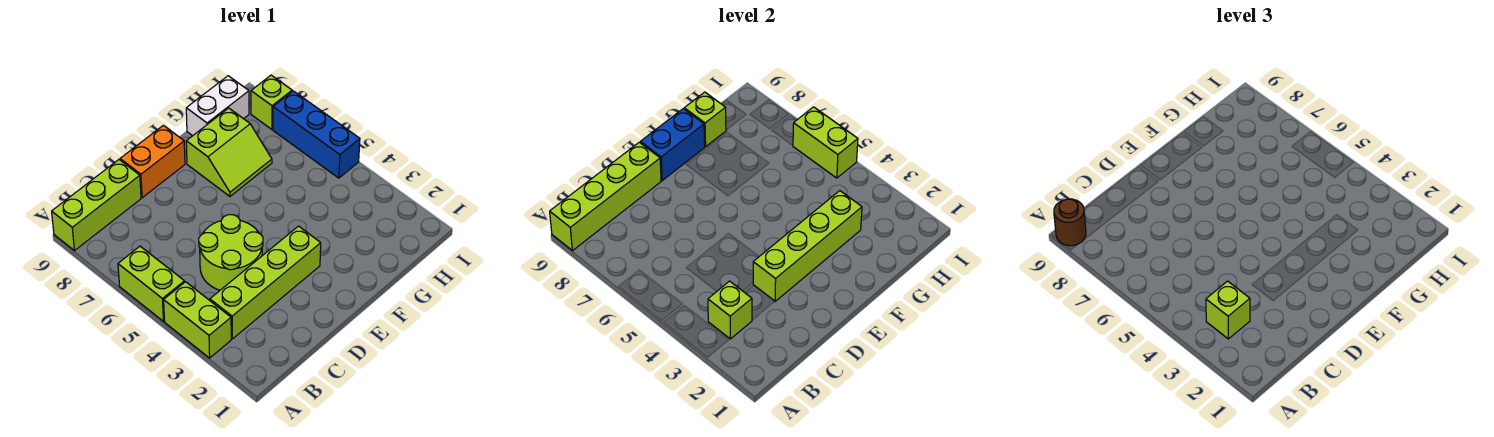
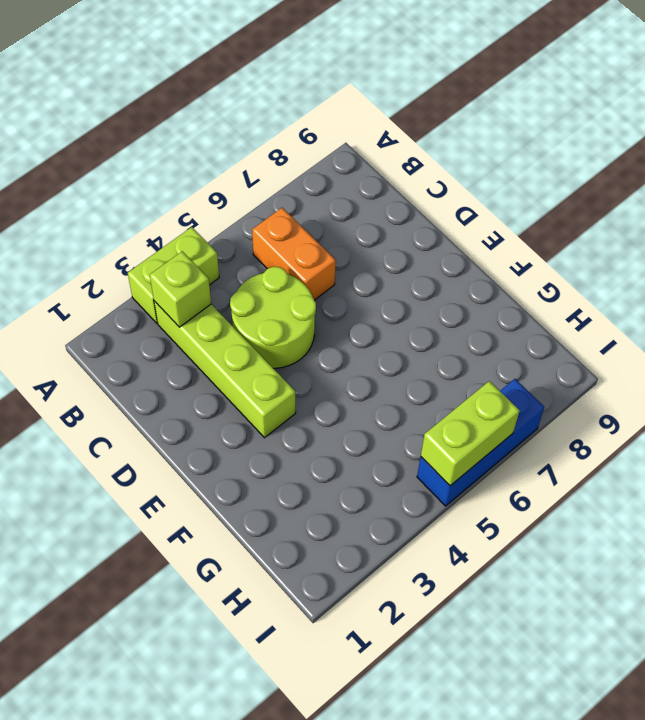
orange 1x2 brick [252,208,336,300] -> orange 1x2 brick moved to [120,125,185,198]
none -> lime 1x2 brick [118,246,185,321]
none -> lime 1x3 brick [52,160,141,251]
none -> lime 2x2 slope [186,108,272,196]

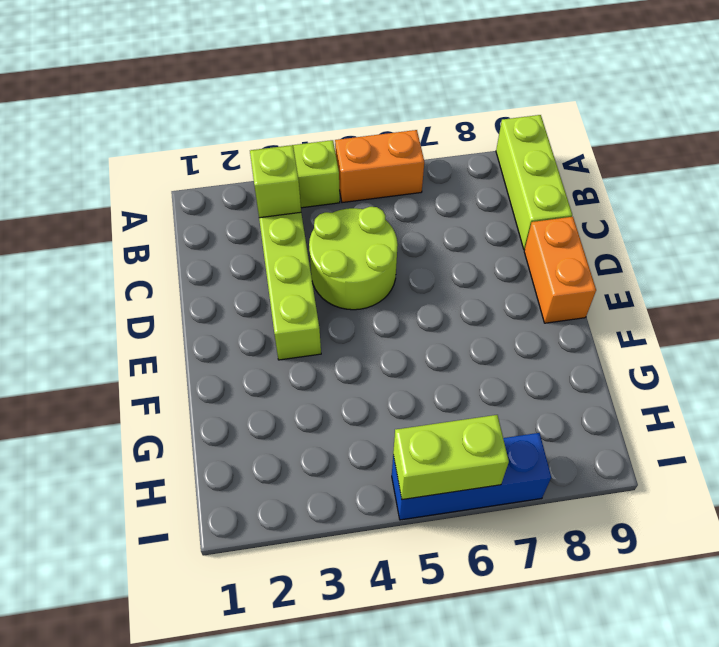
orange 1x2 brick [335,130,424,203] -> lime 1x2 brick [118,246,185,321]
none -> lime 2x2 slope [186,108,272,196]
none -> white 1x2 brick [186,76,249,136]
none -> lime 1x1 brick [251,75,292,129]

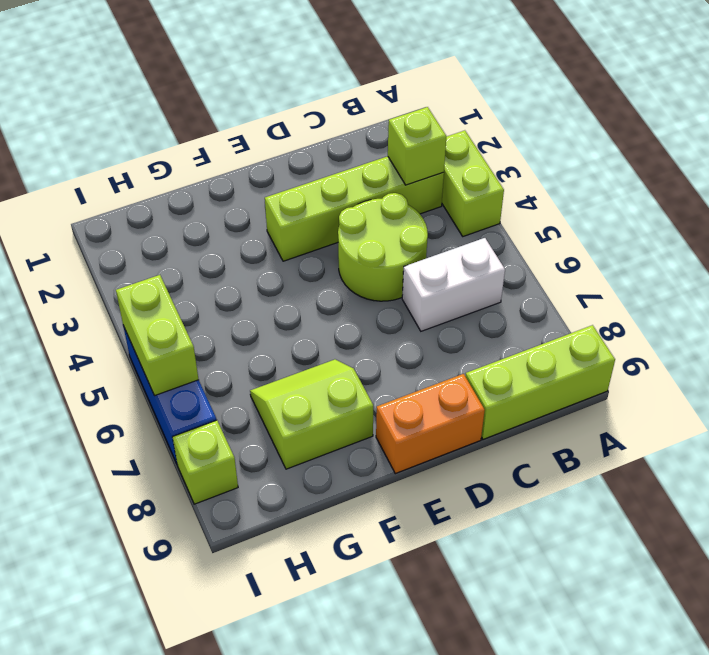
white 1x2 brick [402,238,505,331] -> white 1x2 brick moved to [186,76,249,136]
none -> lime 1x2 brick [118,246,185,321]
none -> lime 1x4 brick [550,142,661,251]
none -> lime 1x4 brick [753,191,862,301]

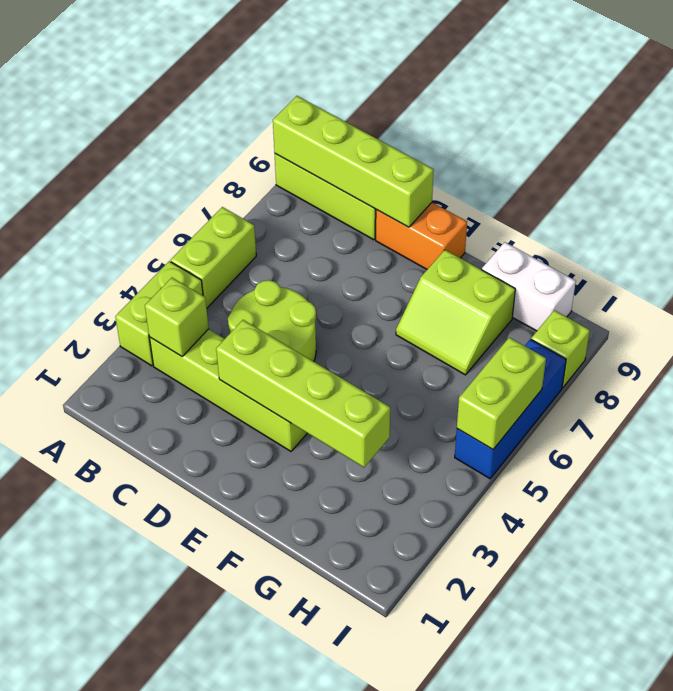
none -> blue 1x2 brick [640,109,705,180]
none -> lime 1x1 brick [684,92,726,147]
none -> brown 1x1 round brick [1054,199,1086,246]

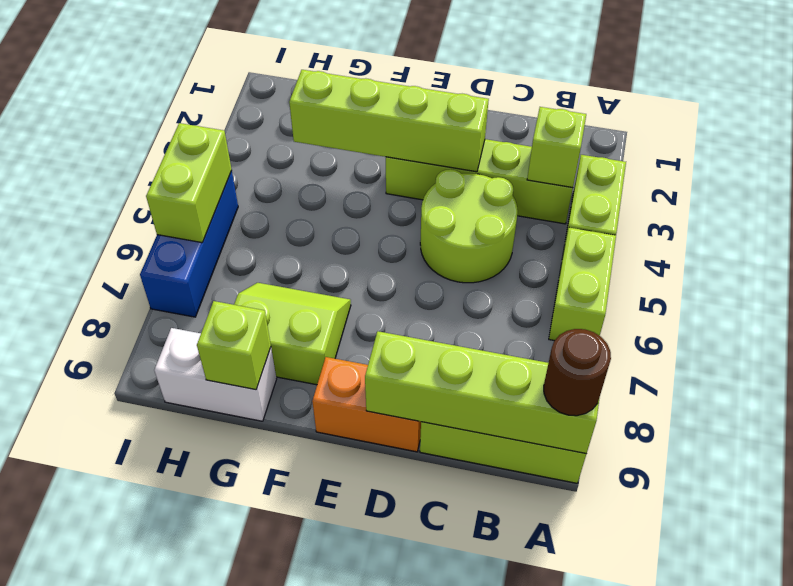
none -> lime 1x1 brick [251,75,292,129]
none -> blue 1x2 brick [640,109,705,180]
none -> lime 1x1 brick [1206,281,1250,339]

